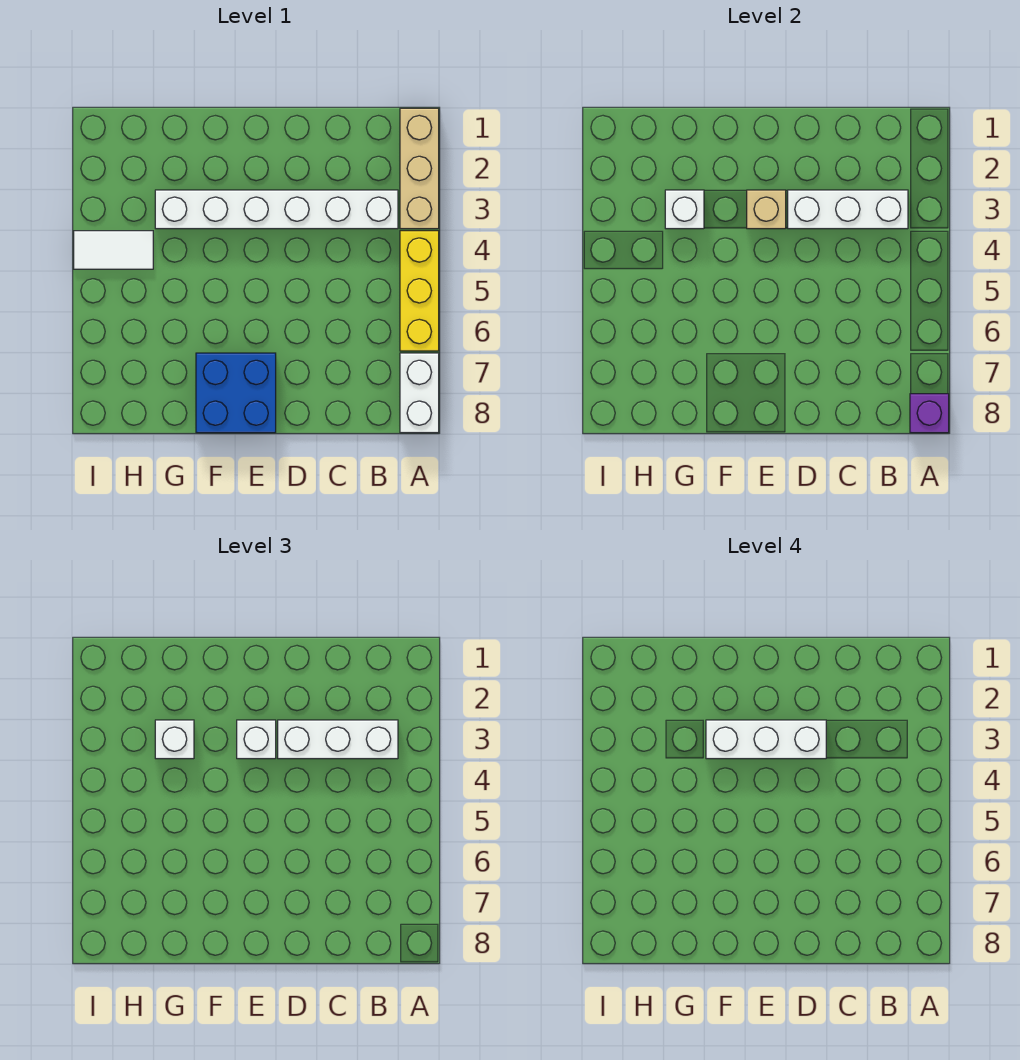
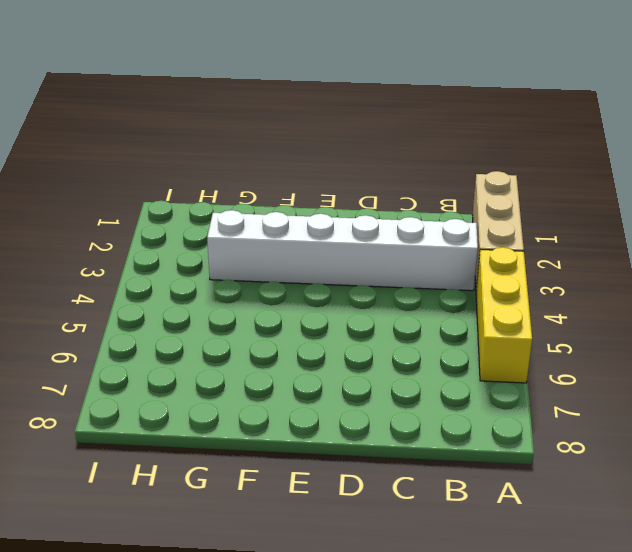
none -> white 1x2 brick [400,353,439,433]
none -> blue 2x2 brick [196,353,276,433]
none -> white 1x2 tile [74,231,153,269]

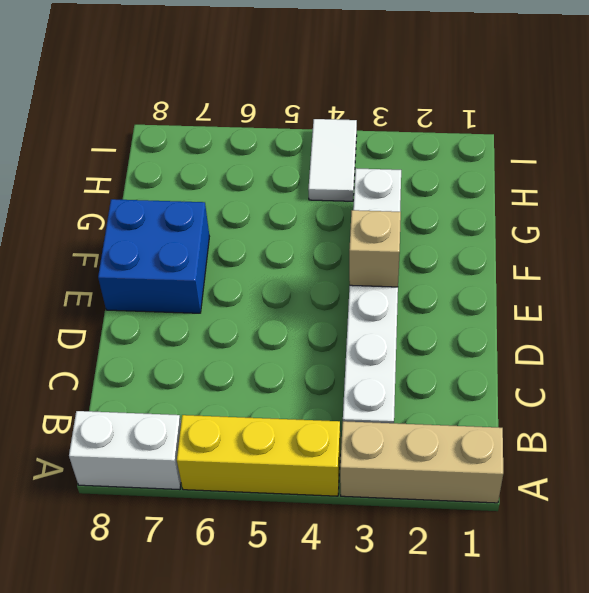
none -> purple 1x1 brick [910,394,949,433]
none -> white 1x3 brick [788,190,908,229]
none -> white 1x1 brick [665,190,704,229]

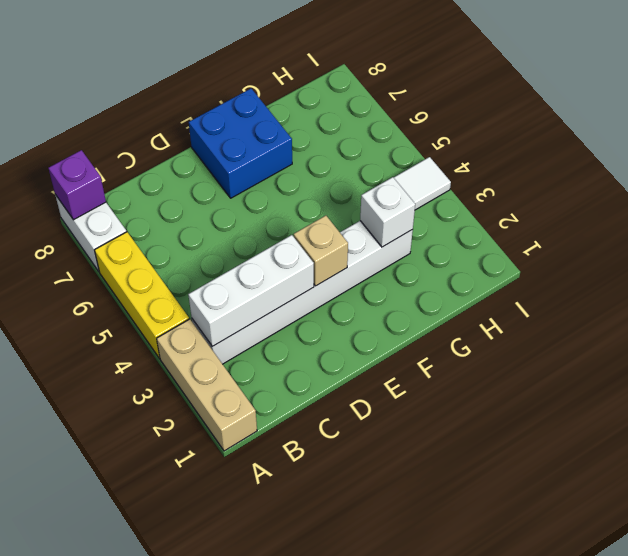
none -> white 1x3 brick [278,720,398,759]
none -> white 1x1 brick [237,720,276,759]
none -> white 1x1 brick [155,720,194,759]

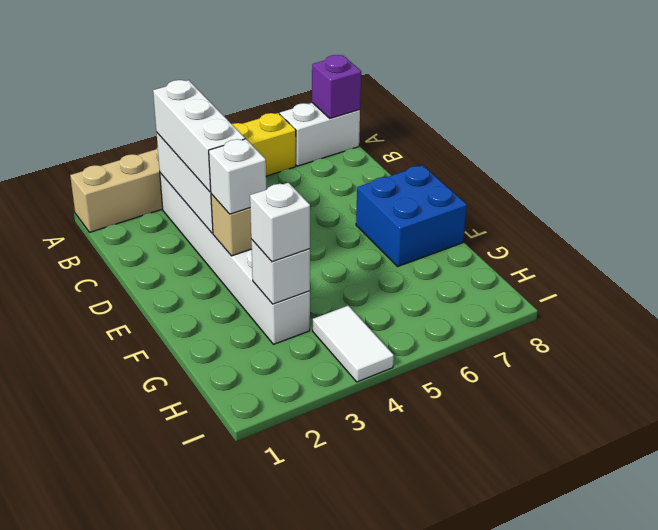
none -> white 1x3 brick [706,720,826,759]

